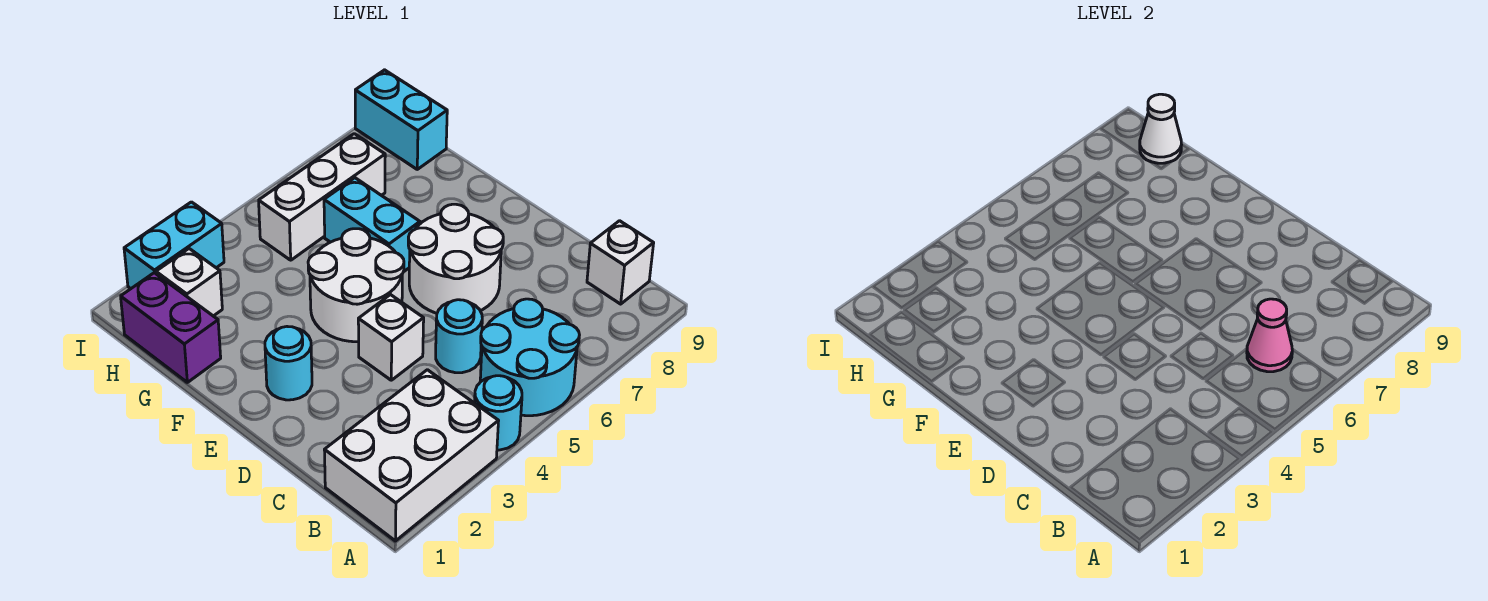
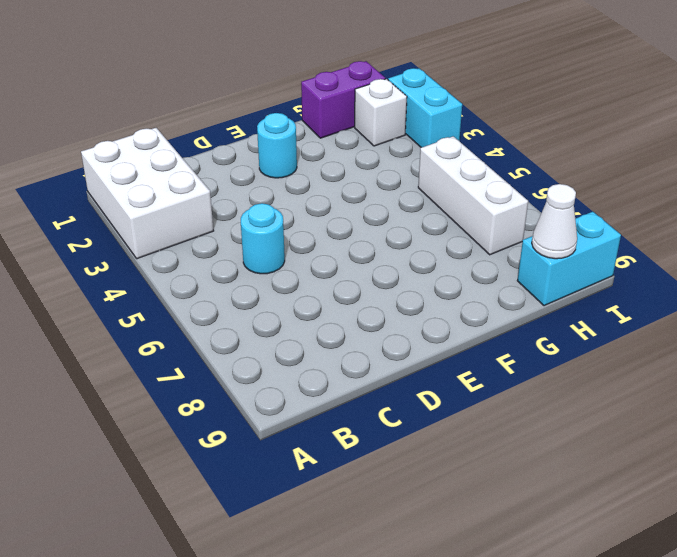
none -> cyan 1x1 round brick [475,376,522,450]
none -> cyan 2x2 round brick [480,299,579,416]
none -> white 1x1 brick [587,221,654,304]

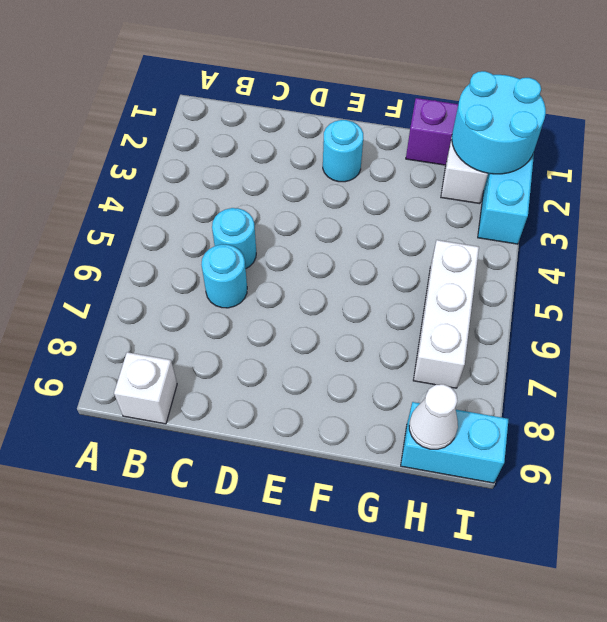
cyan 1x1 round brick [201,244,247,308] -> cyan 1x1 round brick moved to [475,376,522,450]
cyan 2x2 round brick [452,71,546,174] -> cyan 2x2 round brick moved to [480,299,579,416]
none -> white 2x3 brick [325,370,498,541]
none -> white 1x1 brick [358,295,424,380]
none -> white 2x2 round brick [408,204,503,313]

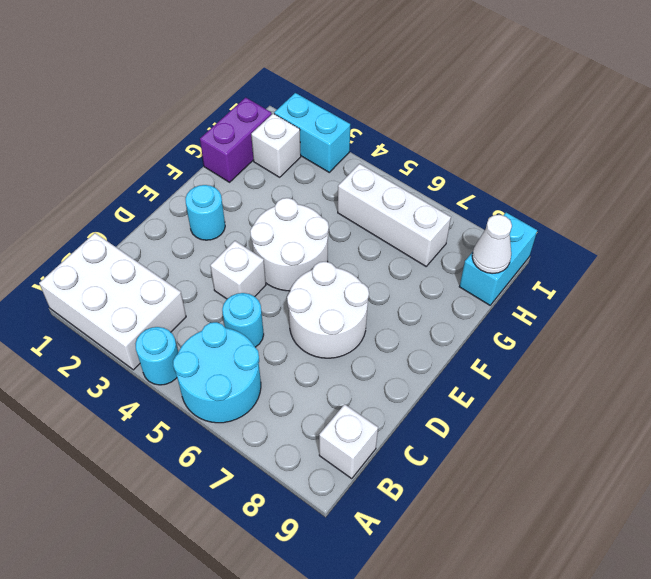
none -> cyan 1x2 brick [324,178,420,272]
none -> pink 1x1 cone [1247,299,1292,372]

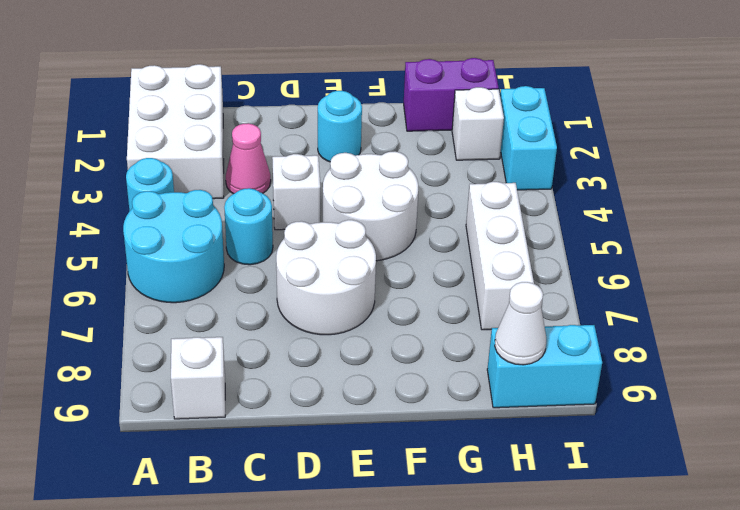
pink 1x1 cone [226,123,271,194] -> pink 1x1 cone moved to [1247,299,1292,372]
none -> cyan 1x2 brick [324,178,420,272]

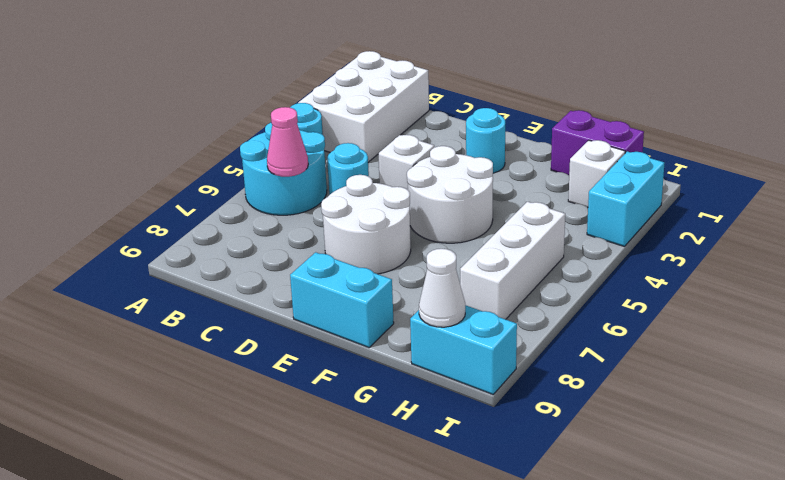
cyan 1x2 brick [290,252,394,348] -> cyan 1x2 brick moved to [324,178,420,272]
none -> white 1x1 brick [587,221,654,304]

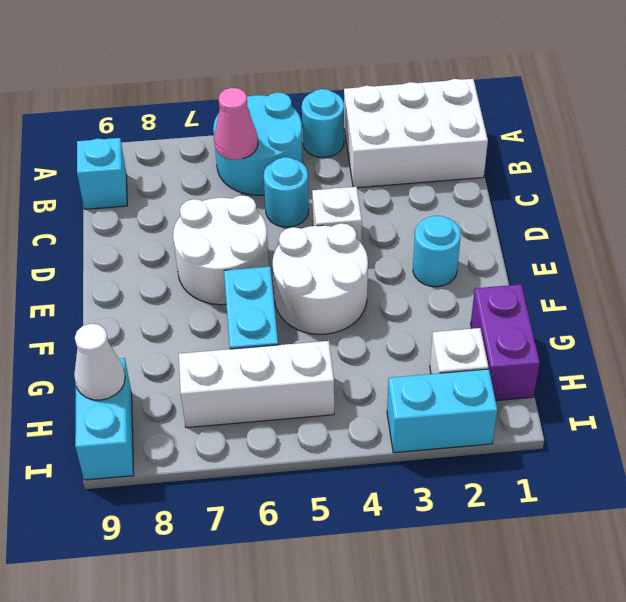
cyan 1x1 brick [77,138,127,209] -> white 1x1 brick [587,221,654,304]

